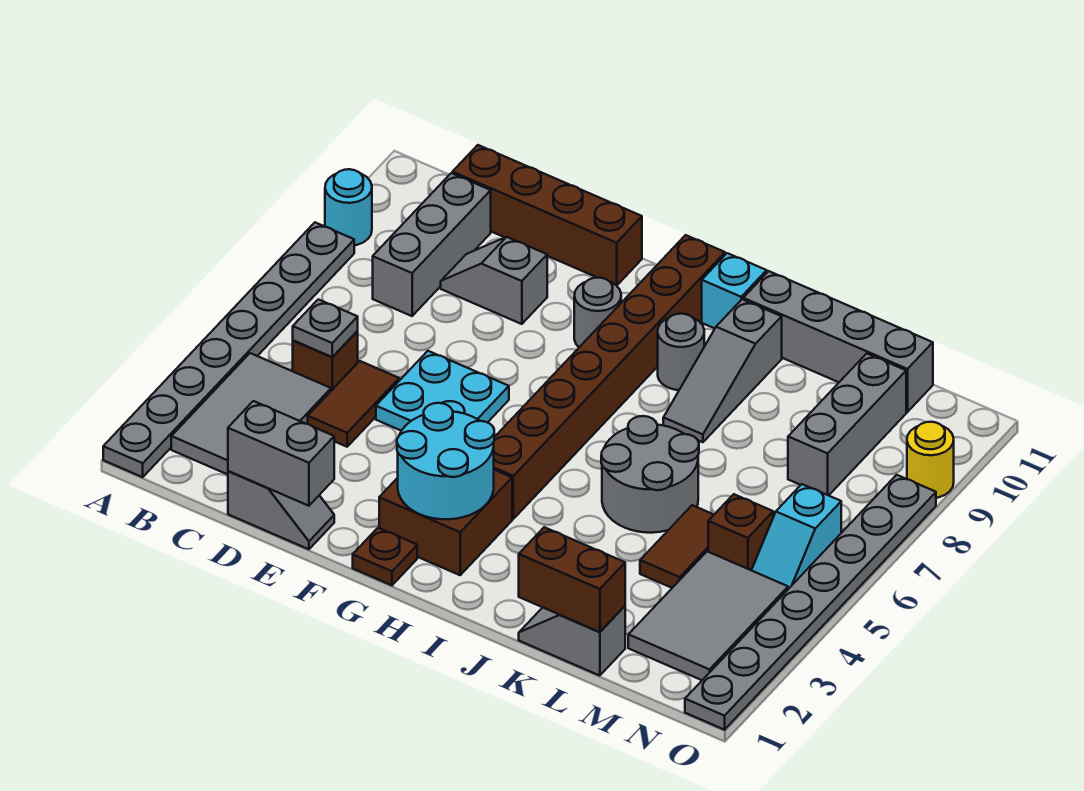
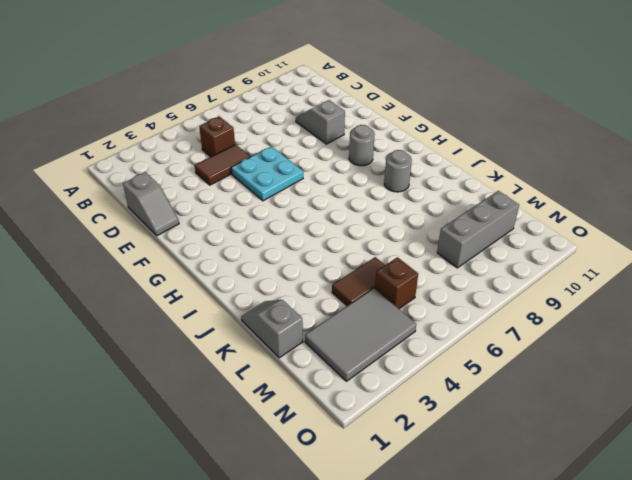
none -> grey 1x8 plate [103,223,354,477]
none -> cyan 1x1 round brick [325,169,372,245]
none -> grey 2x3 tile [171,353,331,474]
none -> grey 1x3 brick [373,173,491,316]

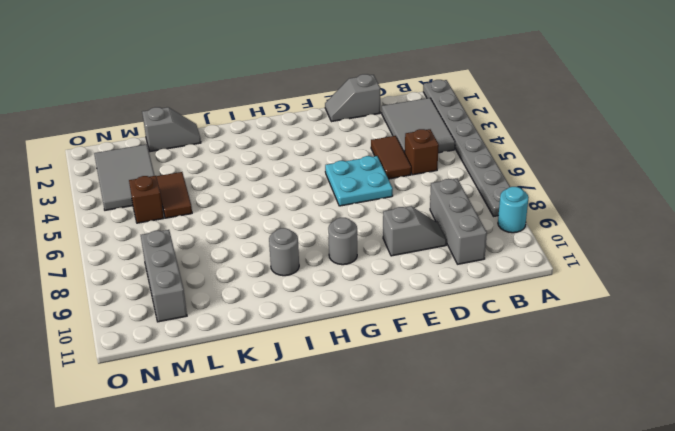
none -> brown 1x4 brick [452,145,642,286]
none -> brown 1x1 plate [353,528,417,585]
none -> brown 2x2 brick [379,470,512,575]
none -> brown 1x8 brick [494,235,725,519]

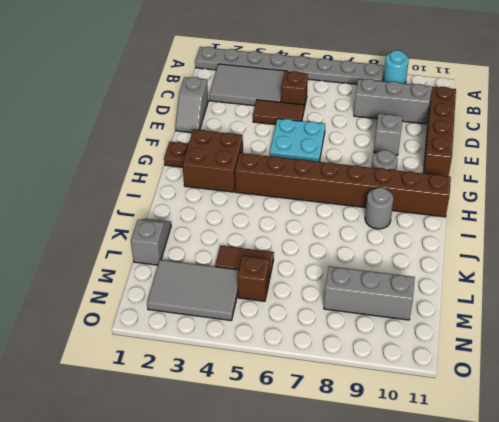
none -> cyan 1x1 brick [702,253,767,328]
none -> grey 2x2 round brick [601,416,699,533]
none -> grey 1x3 slope [663,299,782,442]
none -> grey 1x4 brick [743,271,933,412]

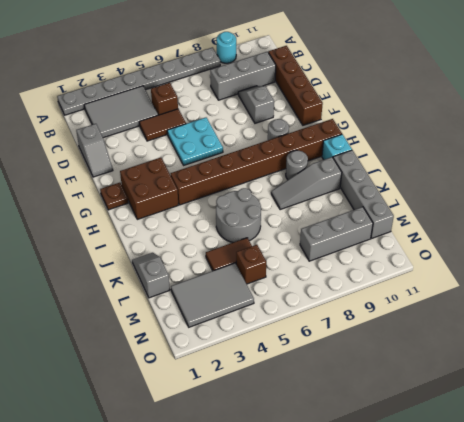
none -> cyan 1x2 slope [751,484,841,589]
none -> grey 1x8 plate [685,475,936,730]
none -> yellow 1x1 round brick [907,422,954,498]
none -> grey 1x1 plate [293,299,358,357]

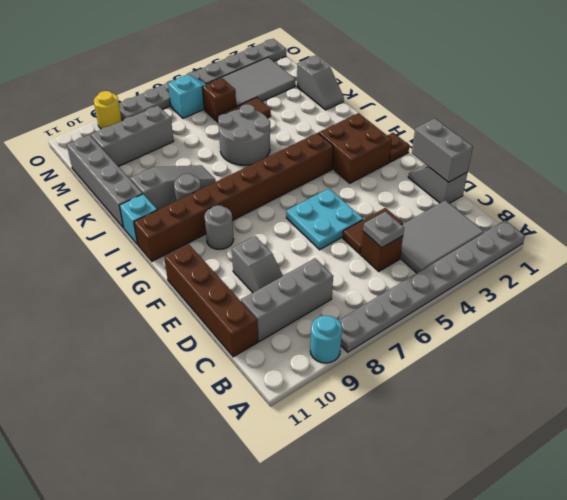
none -> cyan 2x2 round brick [397,403,494,519]
none -> brown 1x2 brick [519,527,625,632]

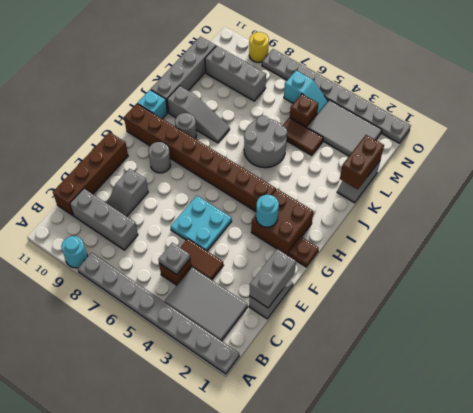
cyan 1x1 round brick [256,195,279,227] -> cyan 2x2 round brick [397,403,494,519]

